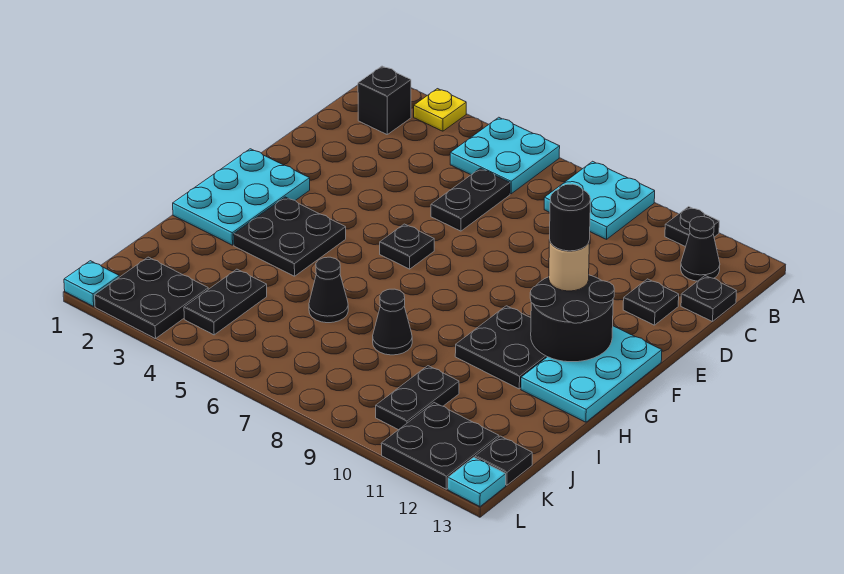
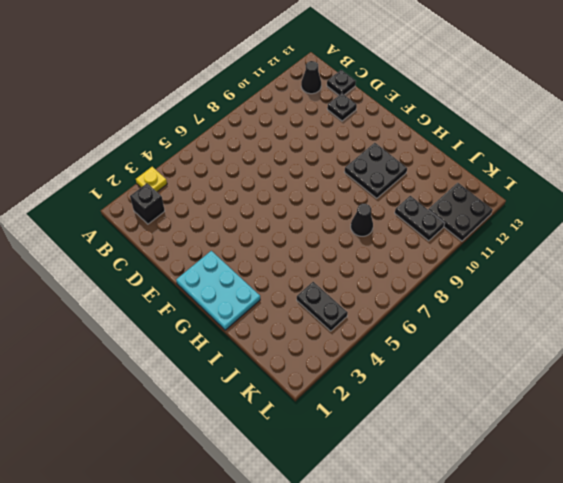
none -> cyan 2x2 plate [450,117,560,194]
none -> cyan 2x2 plate [544,161,655,239]
none -> black 1x1 plate [665,207,719,247]

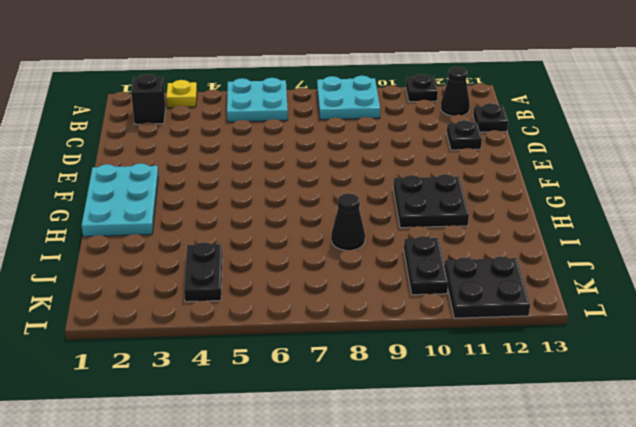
none -> black 1x2 plate [431,168,510,231]
none -> black 1x1 plate [380,224,434,269]
none -> cyan 2x3 plate [521,326,662,422]

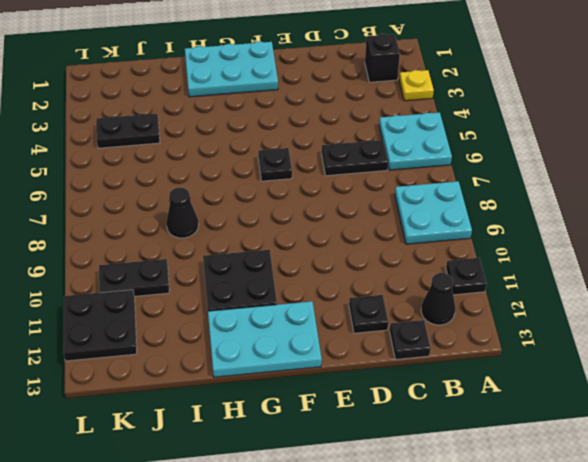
none -> black 2x2 plate [234,197,346,276]
none -> black 1x1 cone [309,257,348,323]
none -> black 2x2 plate [95,257,208,339]

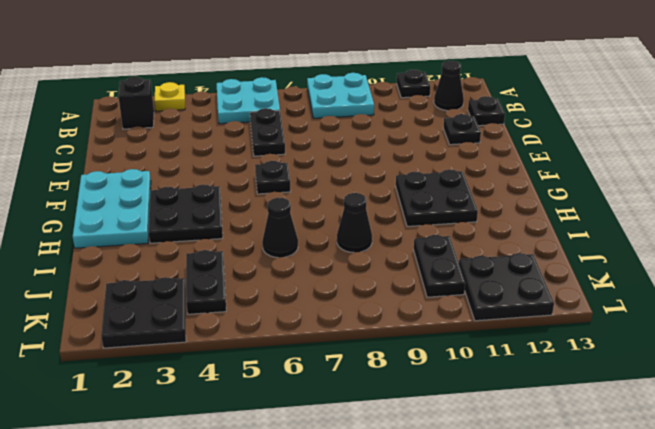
none -> cyan 2x3 plate [521,326,662,422]
none -> black 1x1 plate [475,436,532,485]
none -> cyan 1x1 plate [64,261,119,306]

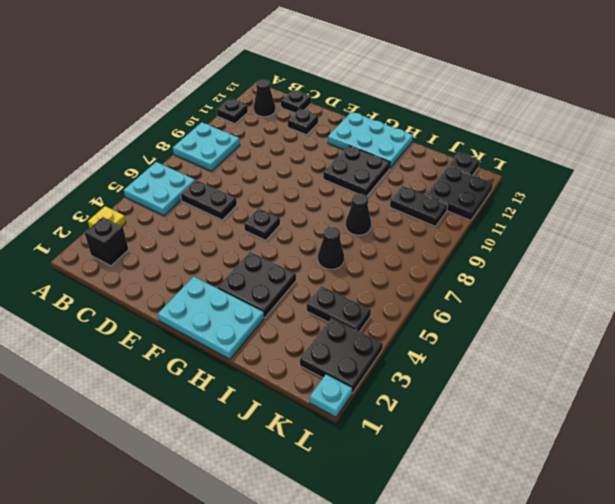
none -> cyan 1x1 plate [448,457,506,507]
none -> black 2x2 round brick [530,275,614,362]
none -> tan 1x1 round brick [549,240,589,291]

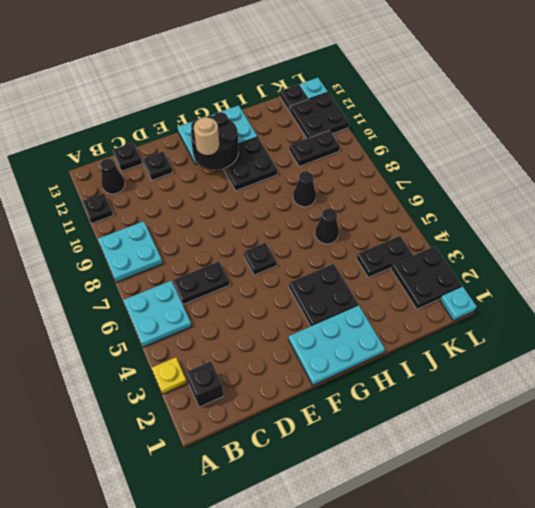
none -> black 1x1 round brick [550,184,590,251]

